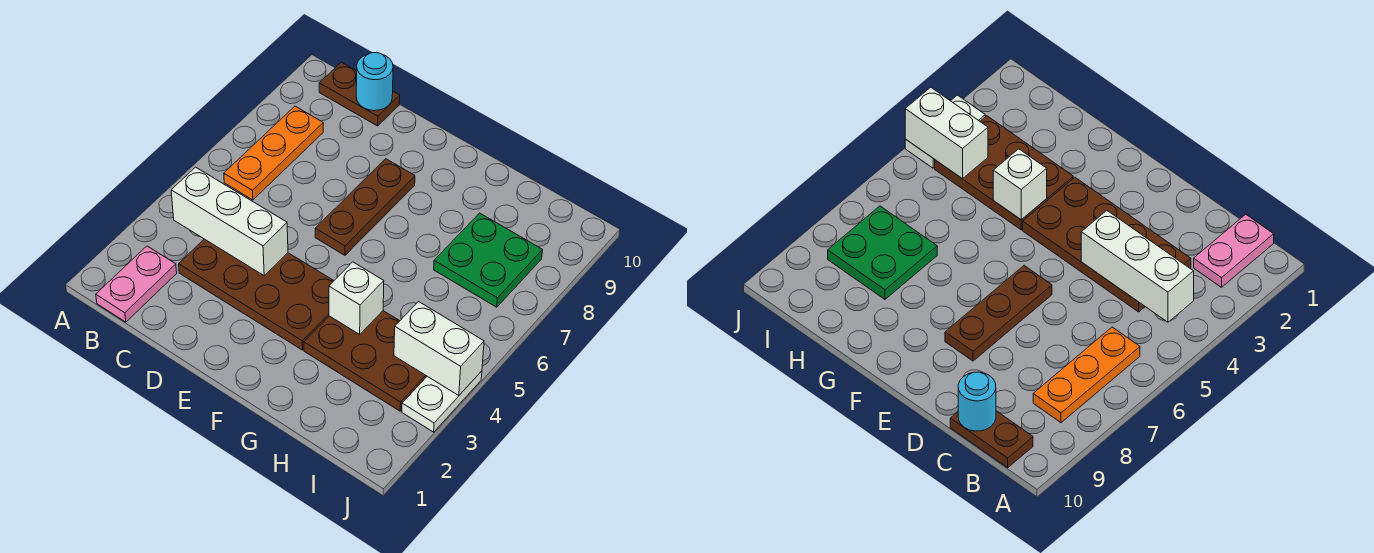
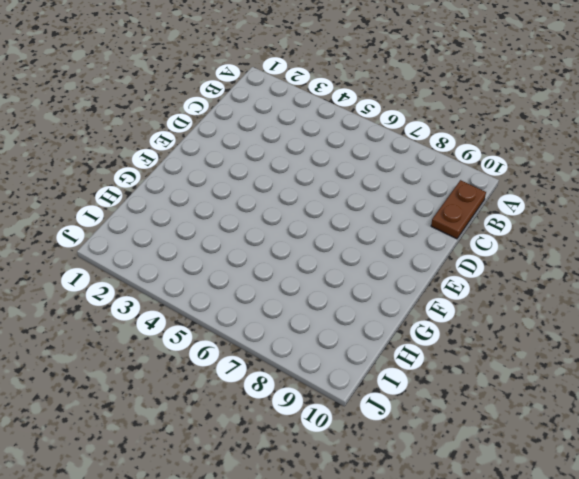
none -> pink 1x2 plate [96,246,177,322]
none -> orange 1x3 plate [224,106,323,200]
none -> brown 2x4 plate [179,239,334,350]

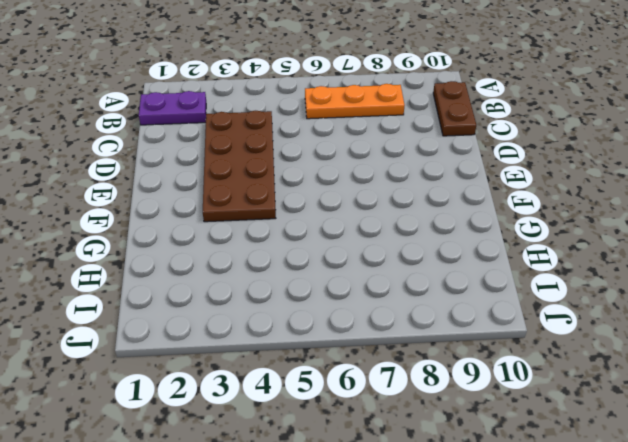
purple 1x2 plate [139,91,206,125] -> pink 1x2 plate [96,246,177,322]
none -> brown 1x3 plate [315,159,415,255]
none -> brown 2x3 plate [304,311,427,411]
none -> green 2x2 plate [434,213,542,307]

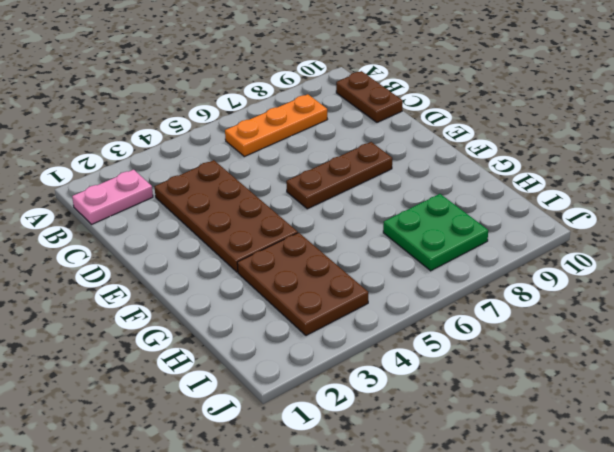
none -> white 1x2 plate [402,371,482,432]
none -> white 1x3 brick [171,167,288,276]
none -> cyan 1x1 round brick [356,52,393,111]

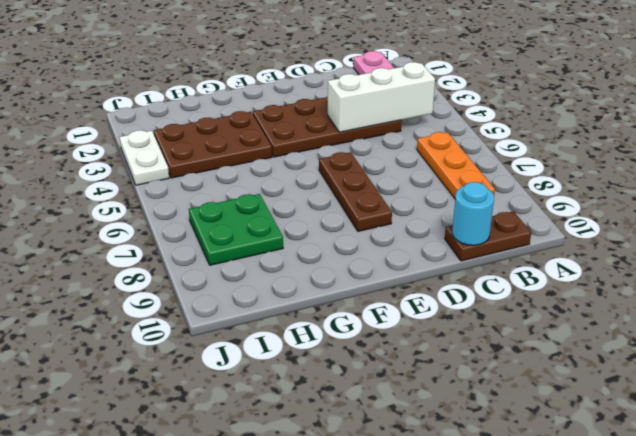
none -> white 1x1 brick [329,262,384,334]
none -> white 1x2 brick [394,302,484,396]

